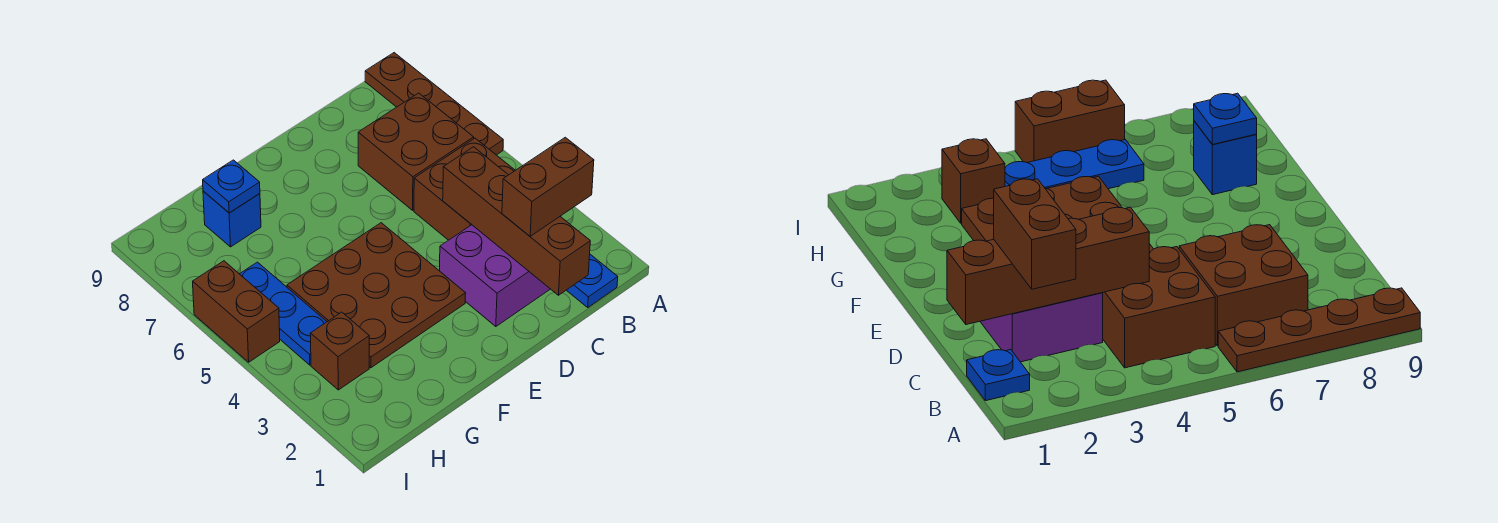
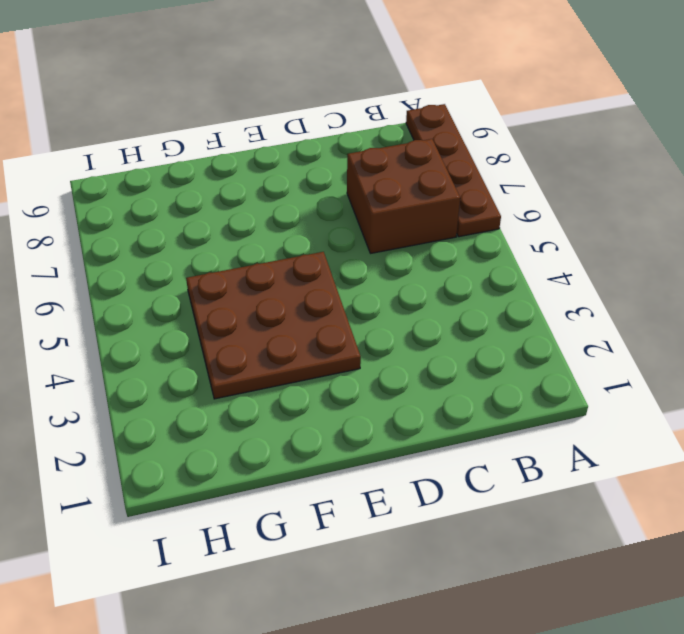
none -> blue 1x1 plate [567,254,618,307]
none -> brown 2x2 brick [414,138,515,240]
none -> purple 2x2 brick [440,225,550,327]

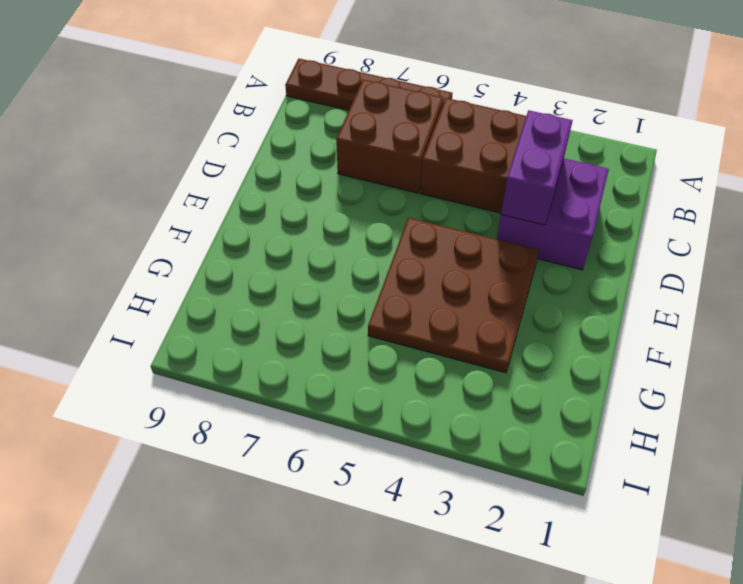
purple 1x2 brick [501,110,573,225] -> brown 1x4 brick [443,147,590,295]
none -> blue 1x1 plate [567,254,618,307]
none -> blue 1x1 brick [203,191,261,247]
none -> brown 1x1 brick [310,312,369,390]

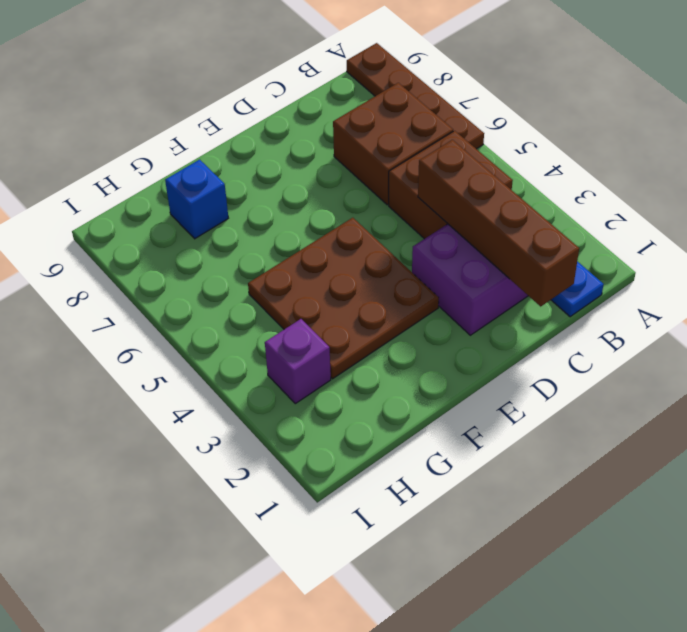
purple 1x1 brick [265,319,331,404] -> brown 1x1 brick [310,312,369,390]
none -> blue 1x3 plate [240,262,327,365]
none -> brown 1x2 brick [193,261,280,362]
none -> blue 1x1 plate [203,160,260,213]

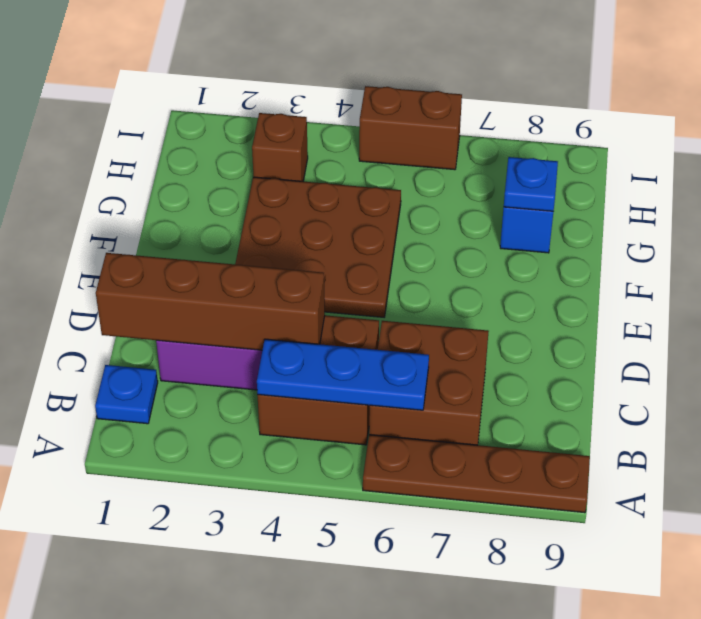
blue 1x3 plate [257,339,429,410] -> blue 1x3 plate moved to [240,262,327,365]
none -> brown 1x2 brick [502,137,594,236]

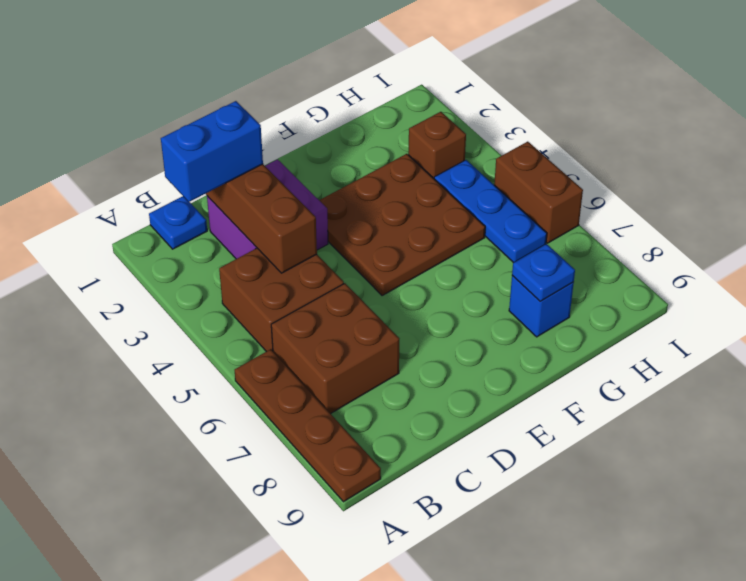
blue 1x2 brick [161,101,263,202] -> brown 1x2 brick [502,137,594,236]

